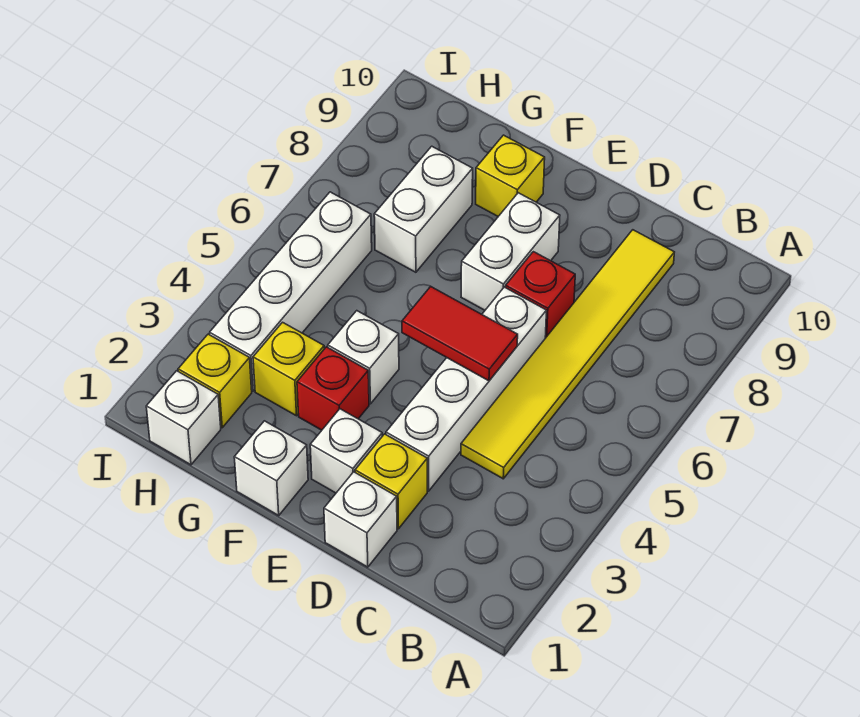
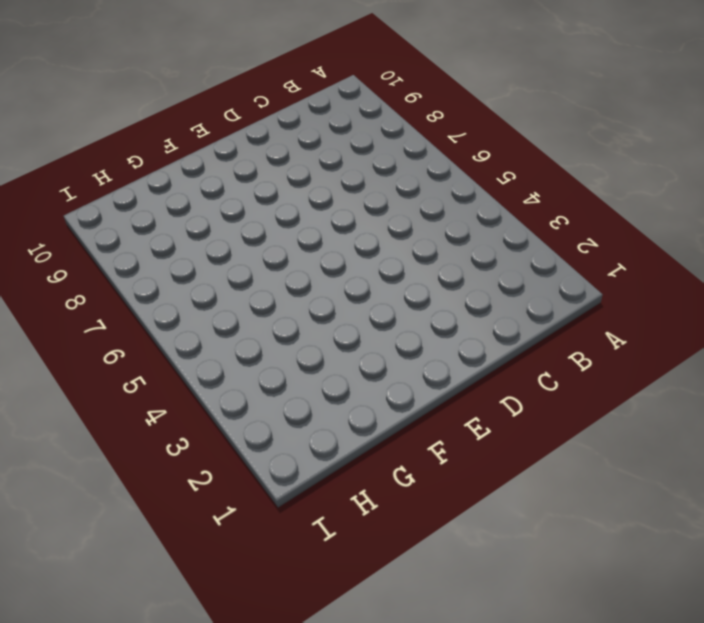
none -> yellow 1x6 tile [461,230,674,479]
none -> white 1x1 brick [324,472,397,567]
none -> yellow 1x1 brick [355,434,427,529]

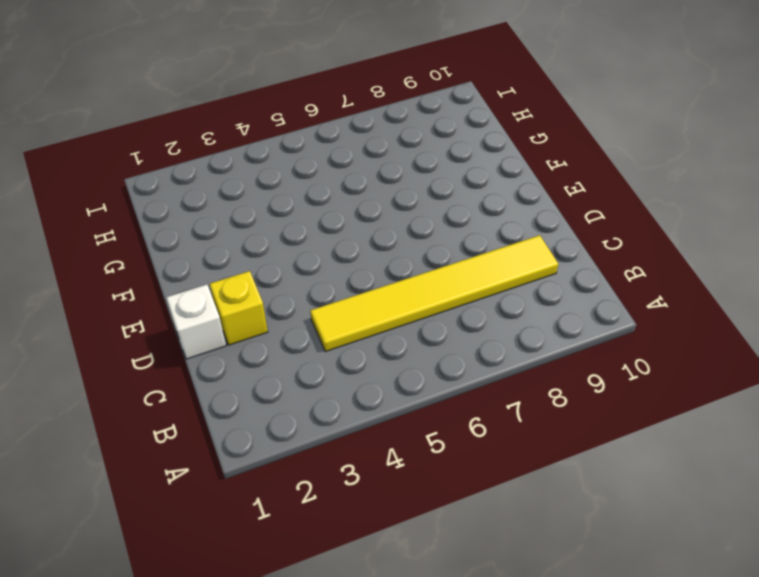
none -> white 1x4 brick [386,287,546,491]
none -> red 1x1 brick [506,252,575,338]
none -> white 1x1 brick [310,409,382,493]

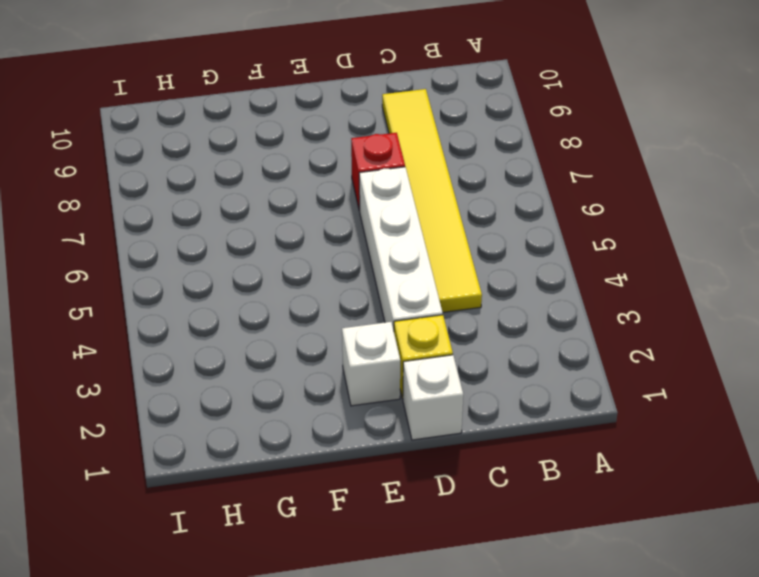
none -> white 1x2 brick [461,193,560,310]
none -> white 1x1 brick [234,421,308,515]
none -> red 1x1 brick [297,347,369,430]

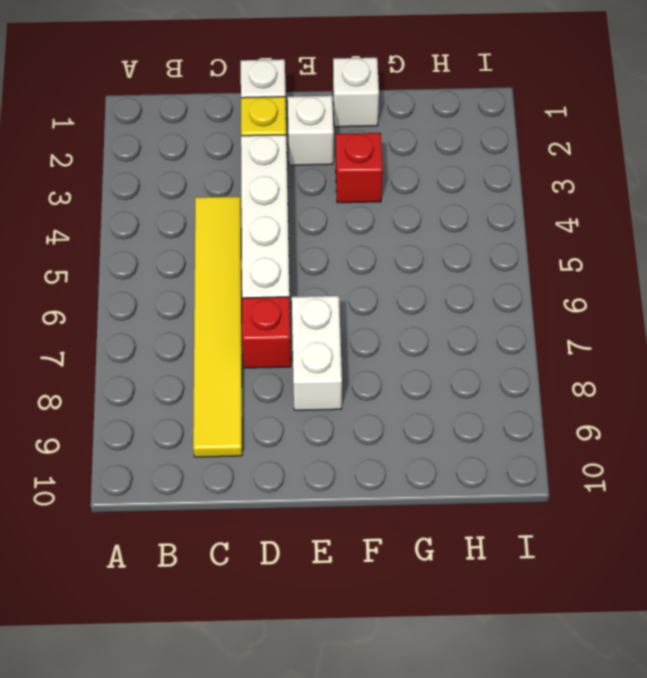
none -> white 1x1 brick [328,311,399,404]
none -> yellow 1x1 brick [476,135,545,216]
none -> yellow 1x1 brick [253,322,324,416]

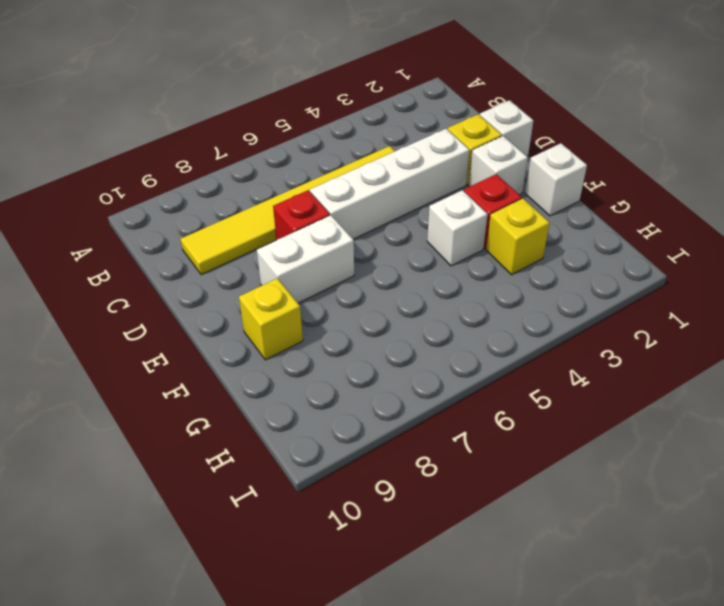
none -> white 1x2 brick [374,146,473,272]
none -> white 1x1 brick [146,371,221,465]
none -> yellow 1x1 brick [178,334,252,428]

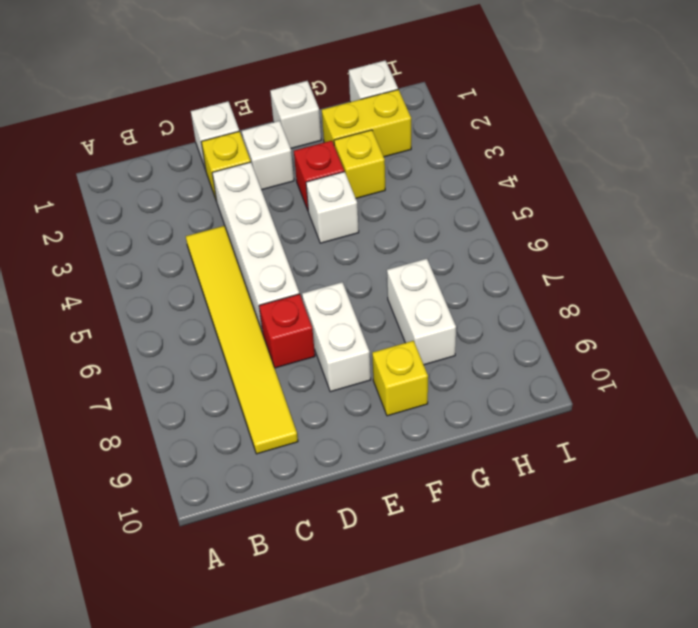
yellow 1x2 brick [322,90,411,157] -> yellow 1x1 brick [178,334,252,428]
none -> white 1x4 brick [210,192,372,391]
none -> red 1x2 tile [402,286,518,381]

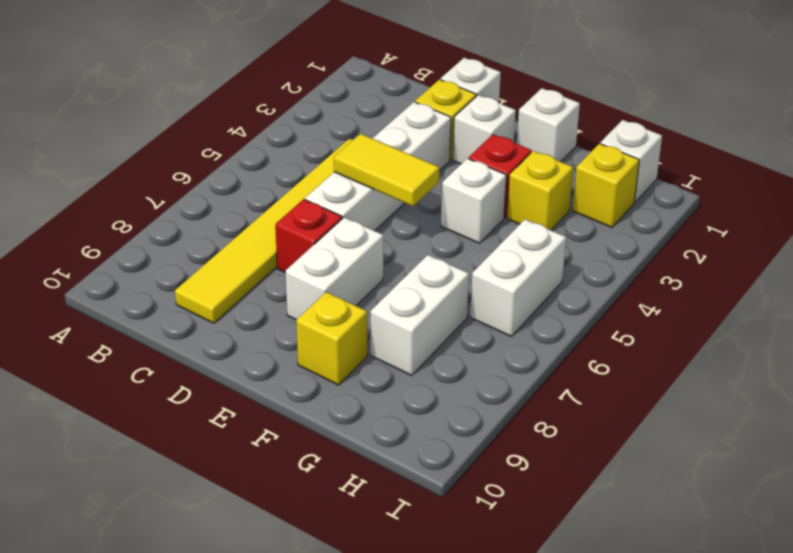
yellow 1x2 tile [334,134,439,206] -> red 1x2 tile [402,286,518,381]
white 1x2 brick [470,219,566,336] -> white 1x4 brick [210,192,372,391]

